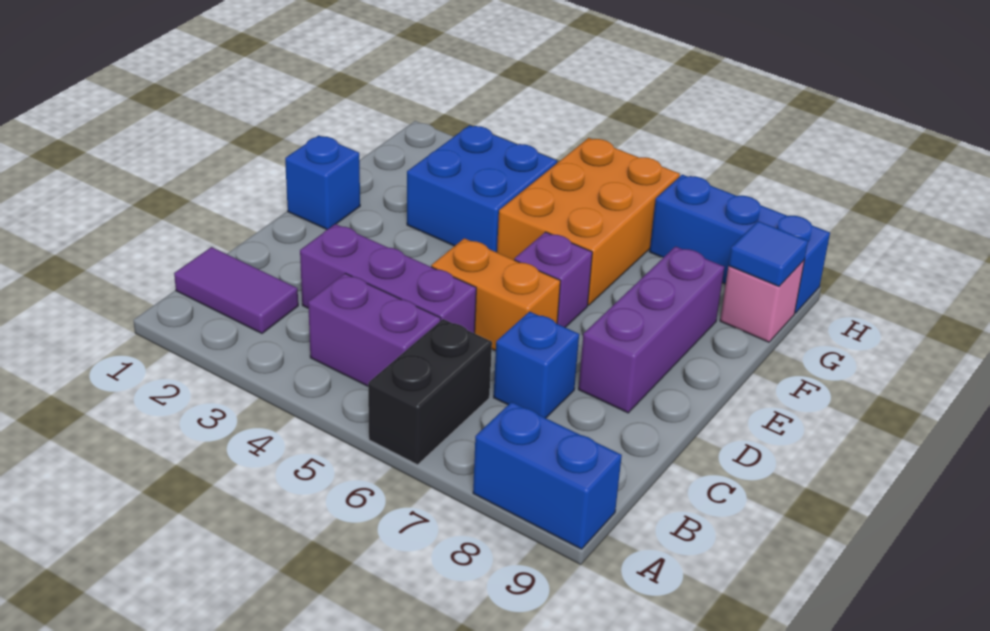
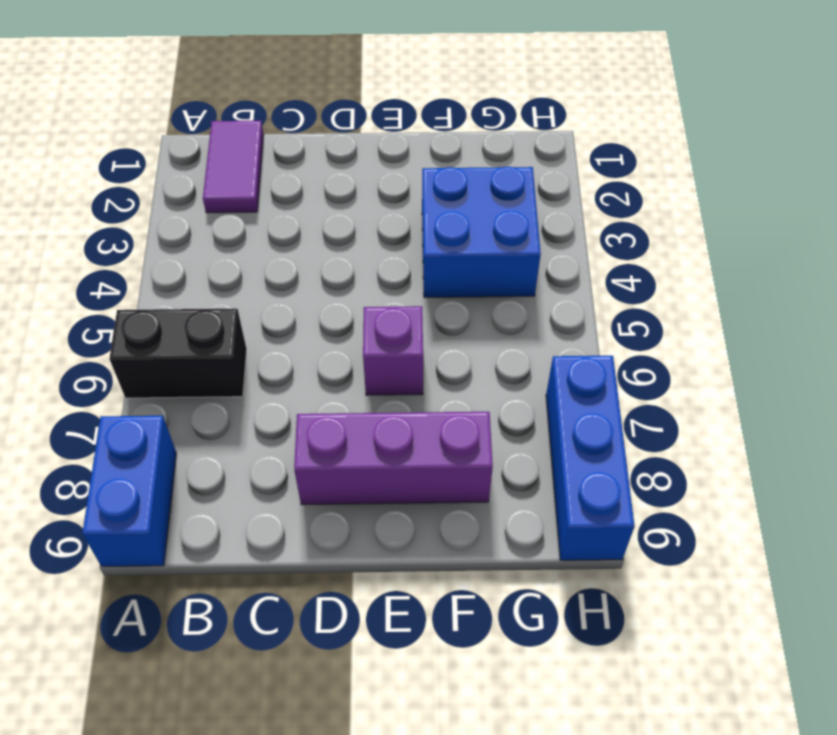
none -> purple 1x2 brick [308,273,441,386]
none -> purple 1x3 brick [300,224,476,333]
none -> blue 1x1 brick [494,312,579,418]

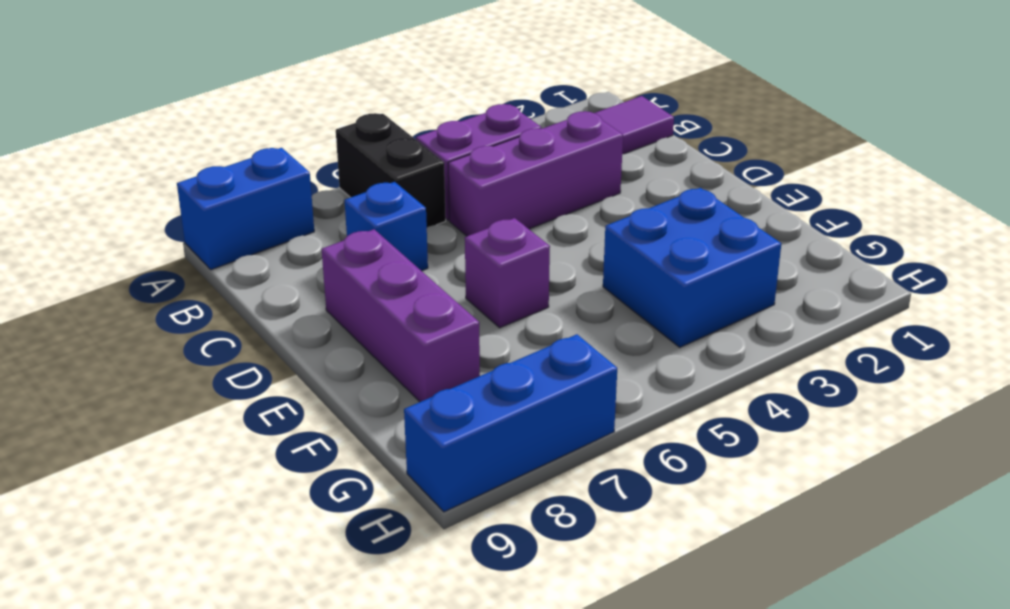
none -> orange 1x2 brick [431,238,560,351]
none -> blue 1x1 brick [285,135,360,229]
none -> orange 2x3 brick [497,138,680,305]

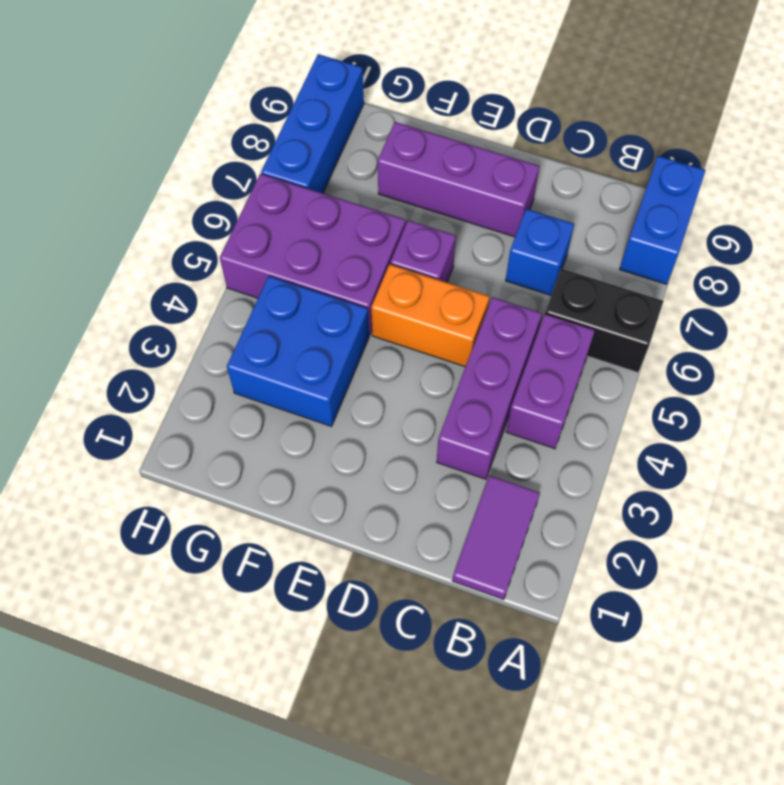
orange 1x2 brick [371,264,490,367] -> orange 1x2 brick turned to [431,238,560,351]
purple 2x3 brick [220,174,405,335] -> orange 2x3 brick [497,138,680,305]
none -> blue 1x1 brick [285,135,360,229]
none -> pink 1x1 brick [720,261,804,342]
none -> blue 1x1 tile [729,221,808,286]

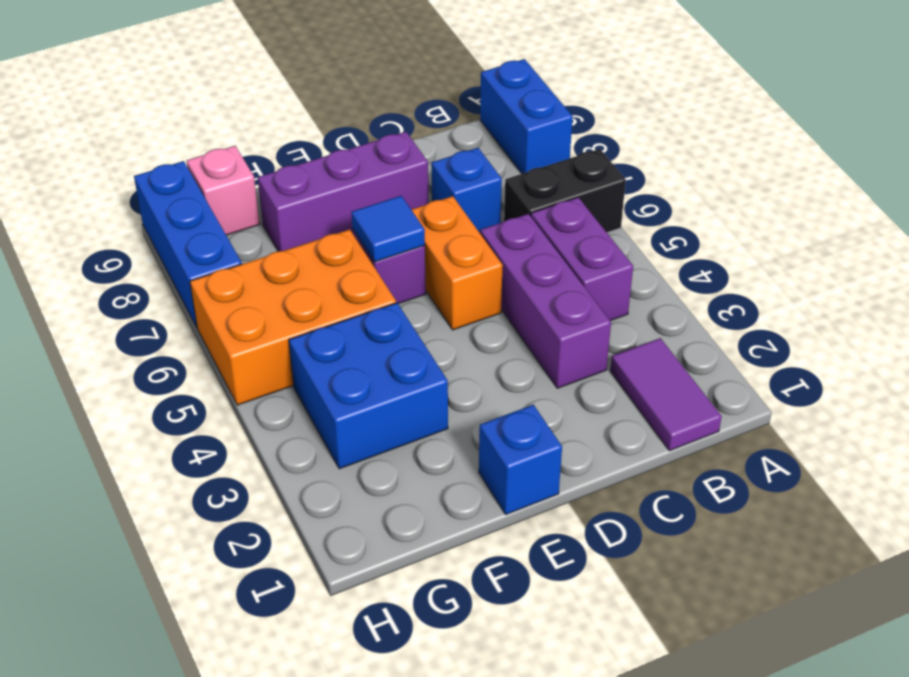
blue 1x1 tile [351,196,425,262] -> blue 1x1 tile moved to [729,221,808,286]

